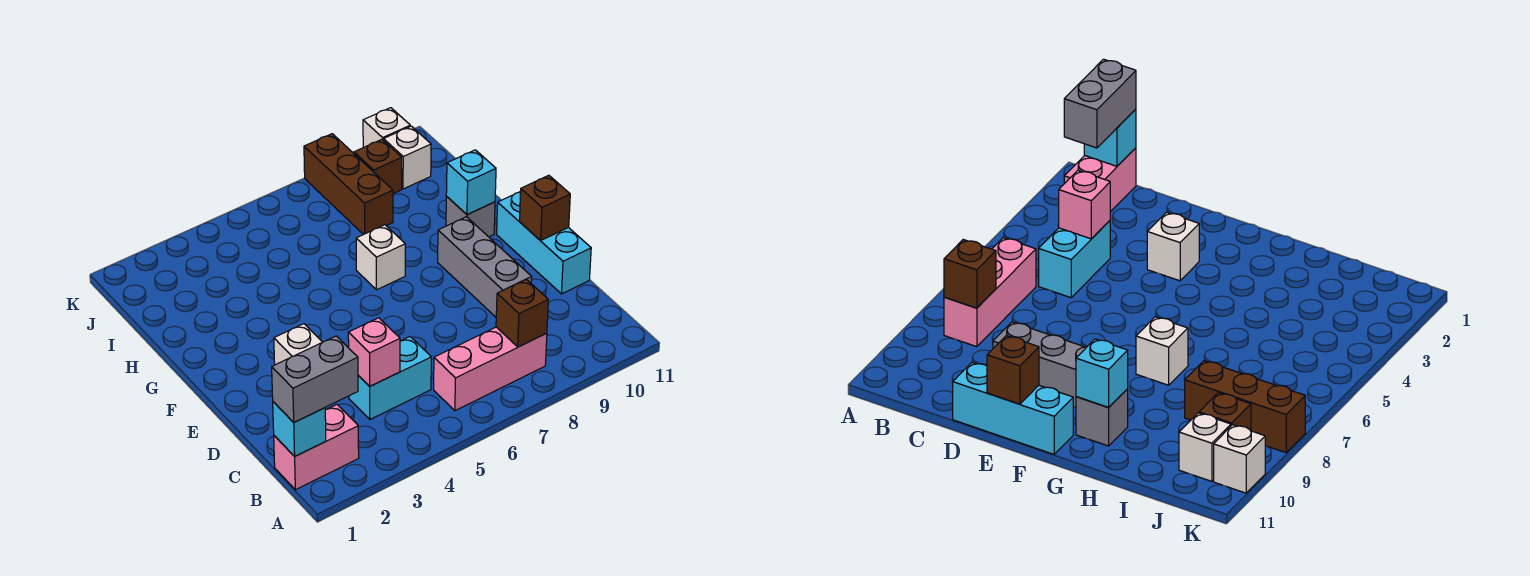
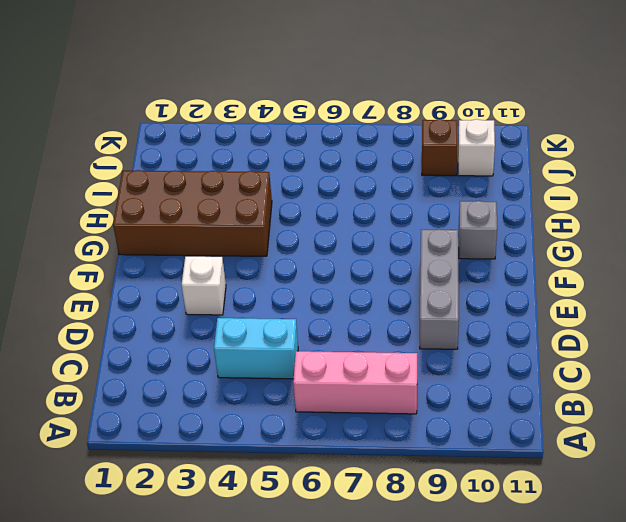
brown 2x4 brick [113,170,272,256] -> none
none -> pink 1x2 brick [274,405,359,490]
none -> cyan 1x3 brick [497,191,591,294]
none -> white 1x1 brick [356,225,405,290]

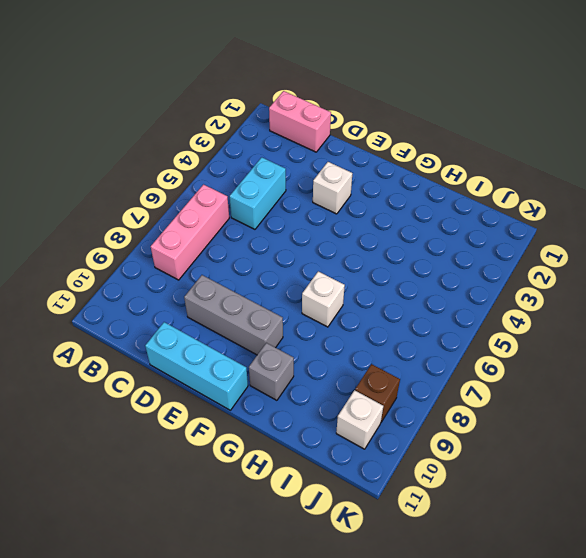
pink 1x2 brick [269,91,331,152] -> pink 1x2 brick turned to [274,405,359,490]
none -> brown 1x3 brick [304,134,393,235]
none -> white 1x1 brick [363,108,410,147]
none -> cyan 1x1 brick [273,402,326,456]

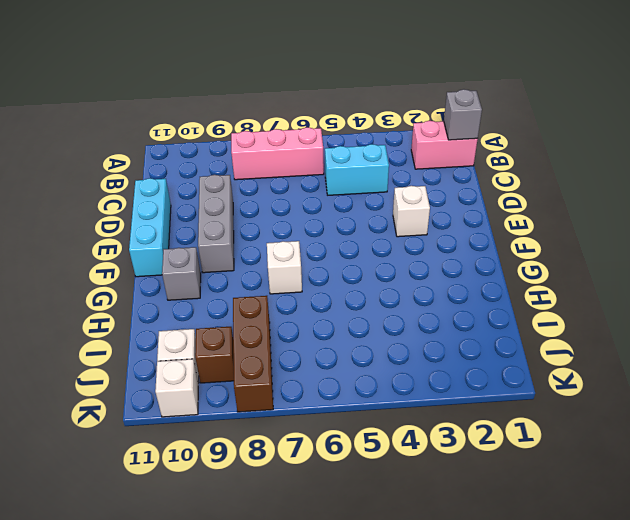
grey 1x1 brick [444,89,482,140] -> cyan 1x1 brick [273,402,326,456]
none -> brown 1x1 brick [496,279,548,347]
none -> pink 1x1 brick [348,318,400,386]
none -> brown 1x1 brick [520,175,570,241]

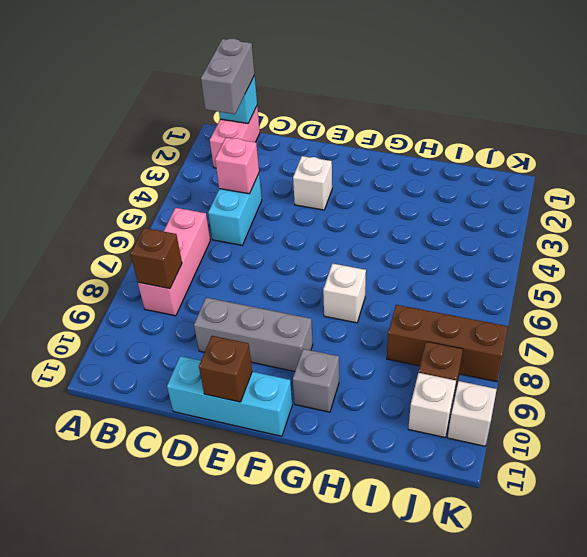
none -> cyan 1x1 brick [446,150,496,215]

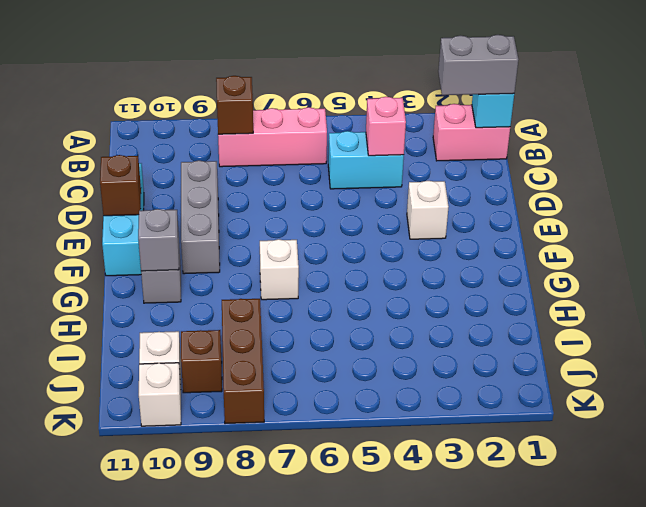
grey 1x1 brick [138,209,179,271] -> cyan 1x1 brick [446,150,496,215]

